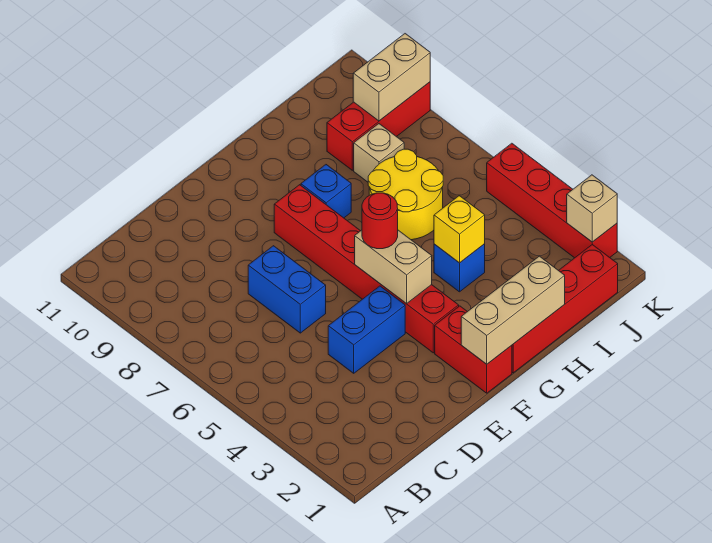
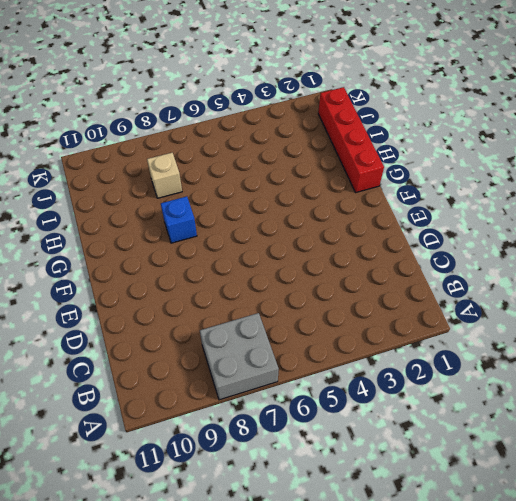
grey 2x2 brick [200,313,279,400] -> none
none -> blue 1x2 brick [328,286,405,373]
none -> blue 1x2 brick [248,246,326,333]
none -> red 1x2 brick [435,306,512,393]

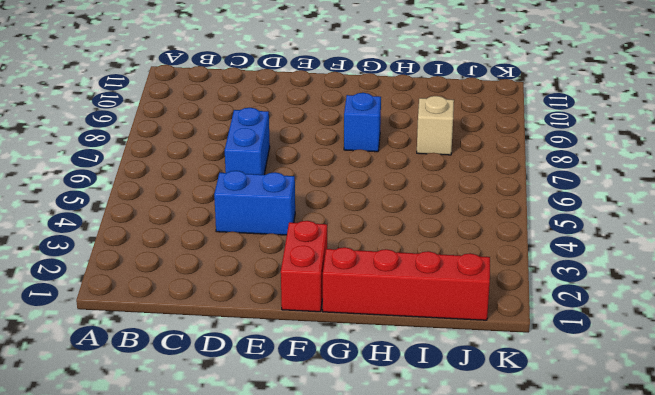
none -> red 1x6 brick [274,185,459,353]
none -> blue 1x1 brick [434,244,485,292]
none -> yellow 2x2 round brick [368,149,443,240]

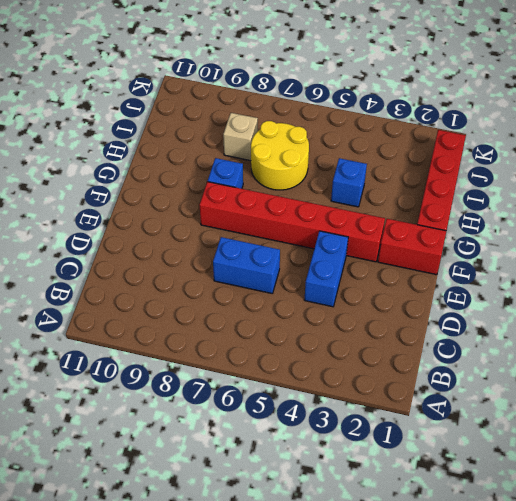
none -> red 1x3 brick [327,82,430,170]
none -> red 1x4 brick [487,143,617,258]
none -> tan 1x3 brick [461,256,565,364]

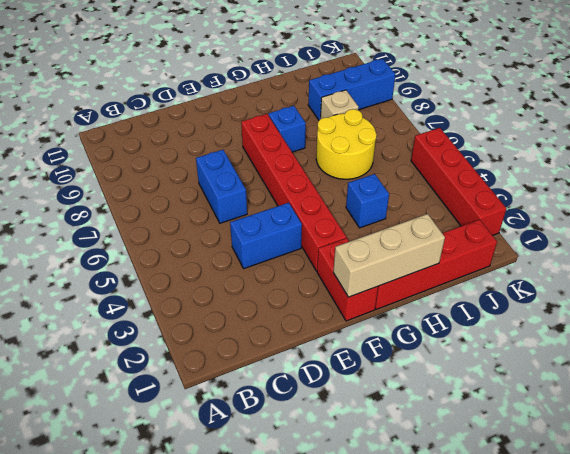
blue 1x3 brick [308,59,395,120] -> red 1x3 brick [327,82,430,170]
none -> tan 1x2 brick [355,230,432,304]
none -> yellow 1x1 brick [434,196,485,263]
none -> tan 1x2 brick [353,34,430,121]

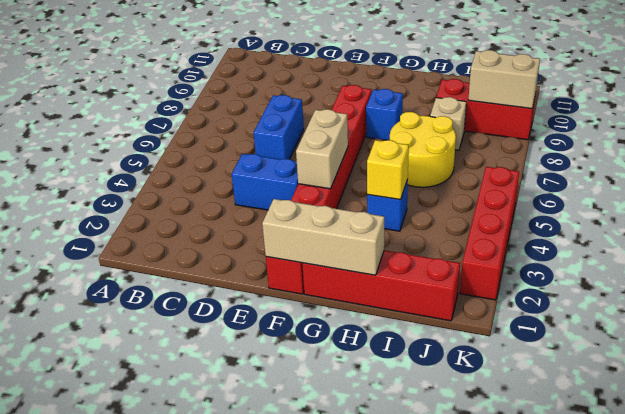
none -> tan 1x1 brick [567,175,617,242]
none -> red 1x1 round brick [362,193,398,249]

